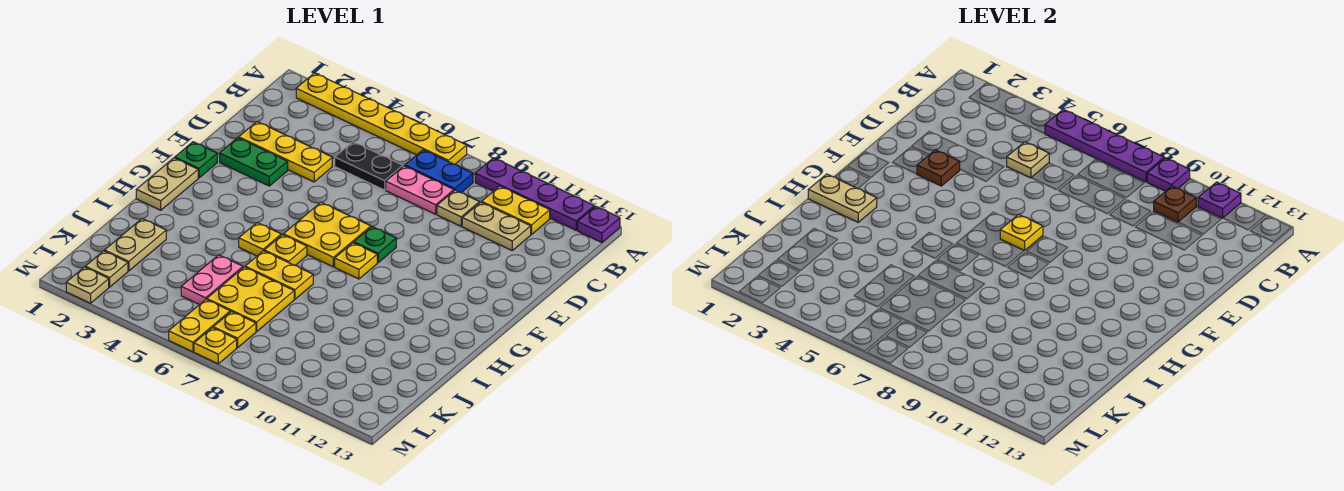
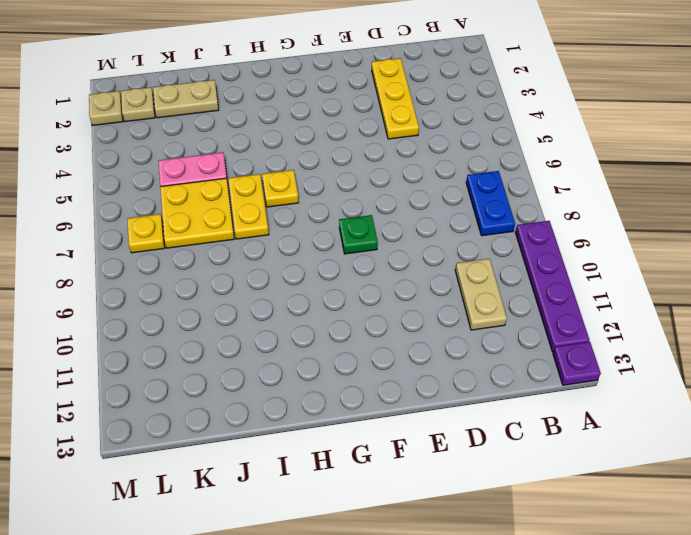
none -> yellow 1x6 plate [296,73,467,164]
none -> yellow 1x2 plate [482,186,550,234]
none -> black 1x2 plate [335,142,403,190]
none -> pink 1x2 plate [386,166,454,214]

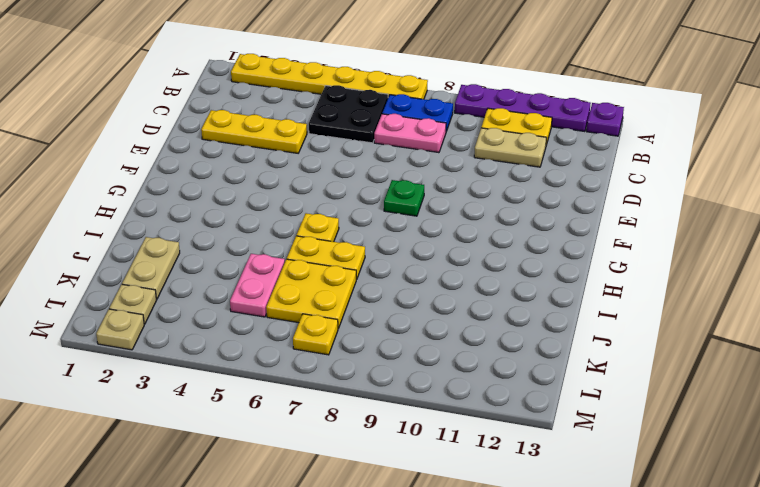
black 2x2 plate [309,85,388,143] -> black 1x2 plate [335,142,403,190]
none -> tan 1x1 plate [437,190,479,226]
none -> green 1x2 plate [220,138,288,186]
none -> green 1x1 plate [175,142,217,178]
none -> yellow 2x2 plate [284,202,371,267]

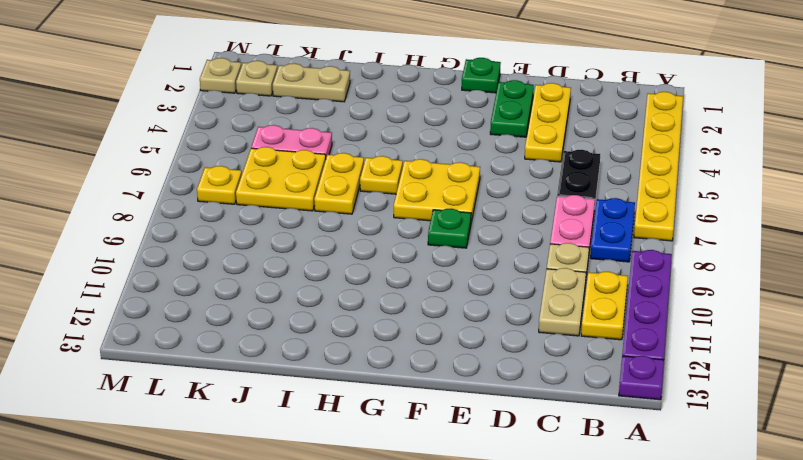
none -> tan 1x2 plate [136,158,198,210]
none -> yellow 1x1 plate [335,243,377,279]
none -> yellow 1x1 plate [239,223,281,256]
none -> yellow 1x2 plate [169,300,230,352]

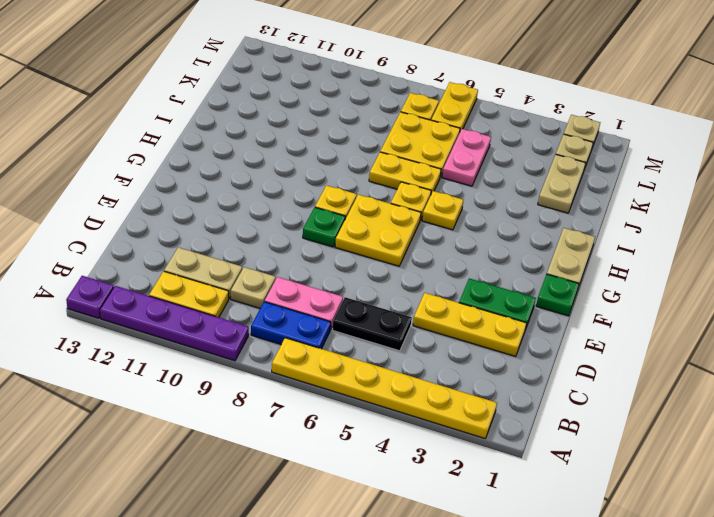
none -> yellow 1x1 plate [194,328,237,364]
none -> purple 1x4 plate [1045,109,1164,182]
none -> purple 1x1 plate [1147,158,1190,191]
none -> purple 1x1 plate [1198,182,1241,218]

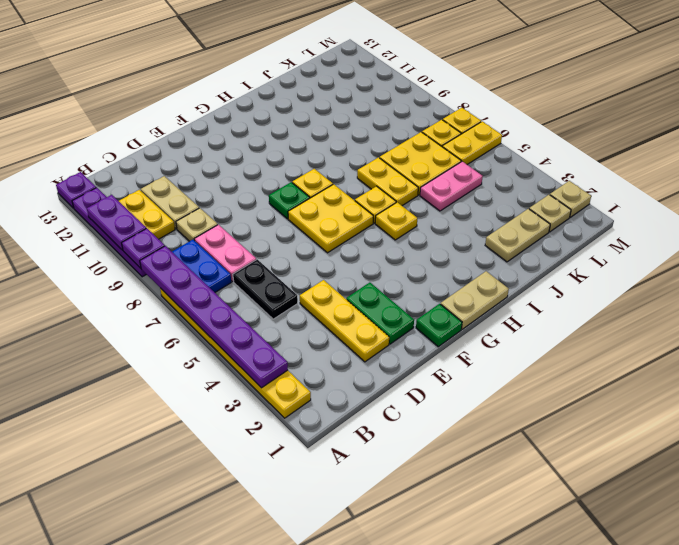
purple 1x6 plate [140,246,288,388] -> purple 1x4 plate [1045,109,1164,182]
purple 1x2 plate [87,195,146,250] -> purple 1x1 plate [1198,182,1241,218]
none -> brown 1x1 plate [1154,186,1196,222]
none -> tan 1x1 plate [1007,142,1049,178]
none -> brown 1x1 plate [917,150,960,186]
none -> yellow 1x1 plate [1000,214,1043,251]

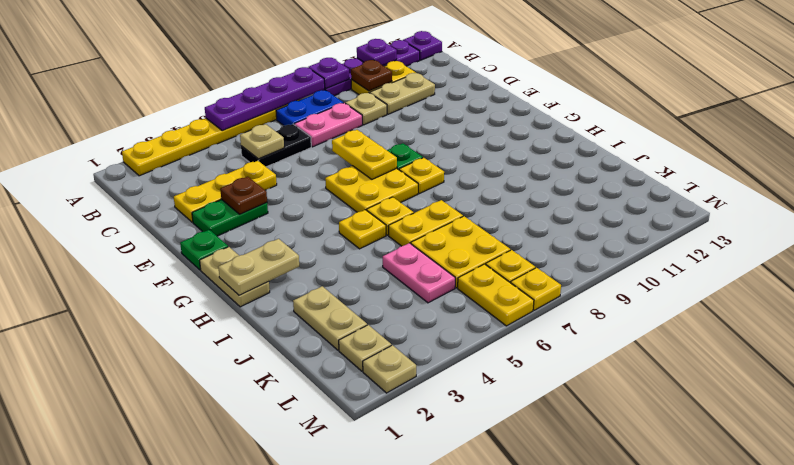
yellow 1x2 plate [332,130,397,179] -> yellow 1x1 plate [1000,214,1043,251]

